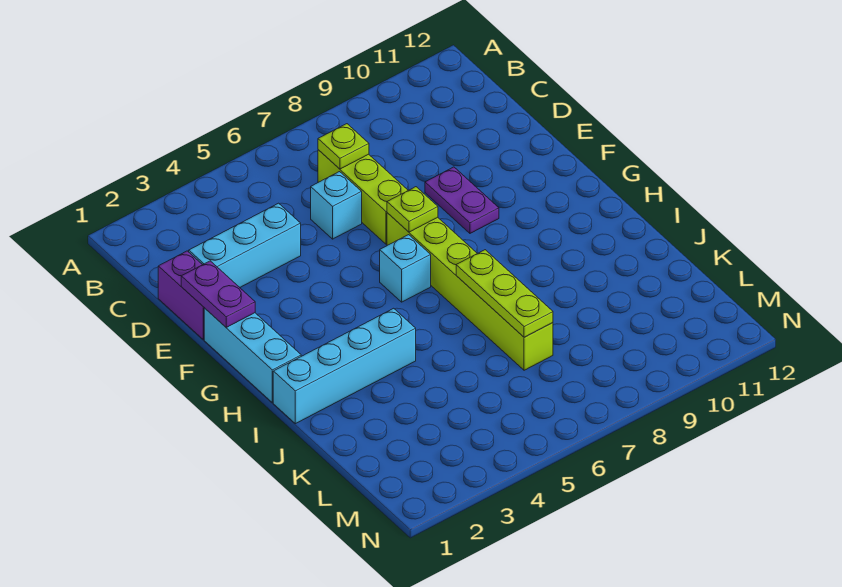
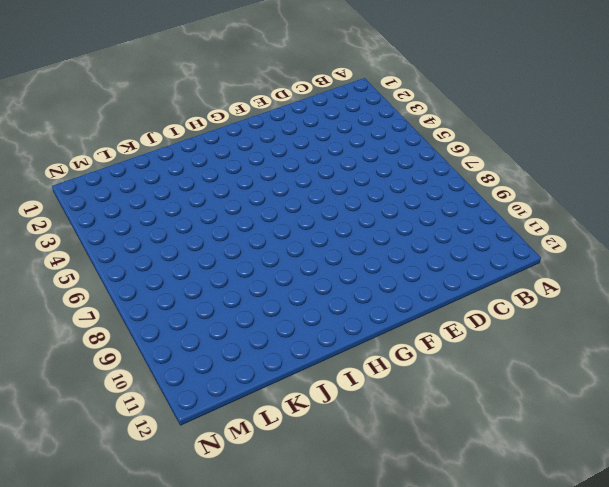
none -> lime 1x3 brick [318,150,408,244]
none -> purple 1x2 brick [158,251,204,340]
none -> cyan 1x3 brick [189,203,301,287]

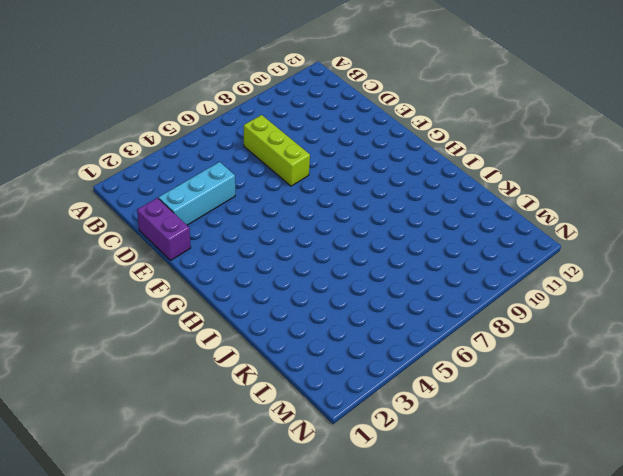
none -> cyan 1x1 brick [311,172,362,239]
none -> purple 1x2 plate [425,167,499,233]
none -> cyan 1x3 brick [204,308,301,403]

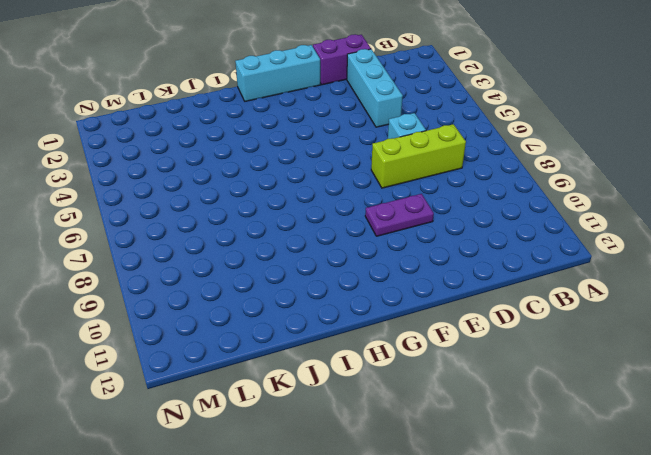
none -> lime 1x6 brick [387,213,553,370]
none -> cyan 1x1 brick [380,235,431,302]
none -> cyan 1x4 brick [273,308,416,424]

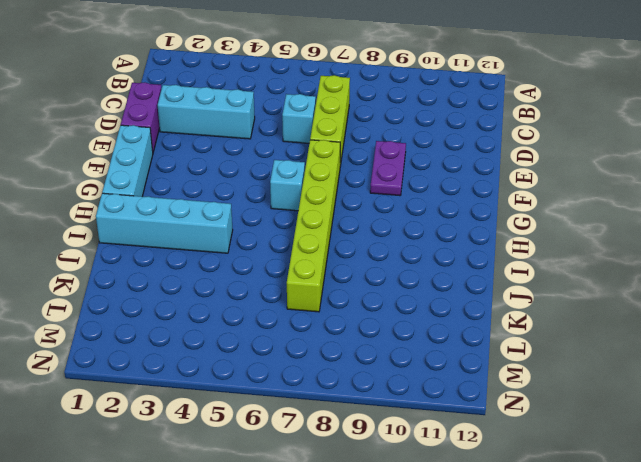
none -> lime 1x1 plate [318,124,369,169]
none -> purple 1x2 plate [181,261,255,327]
none -> lime 1x1 plate [387,187,438,232]

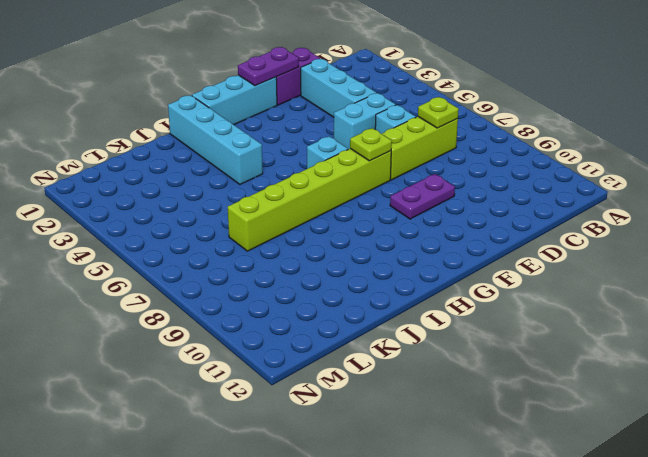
cyan 1x2 brick [334,93,396,149] -> none
none -> lime 1x3 plate [456,250,553,337]

